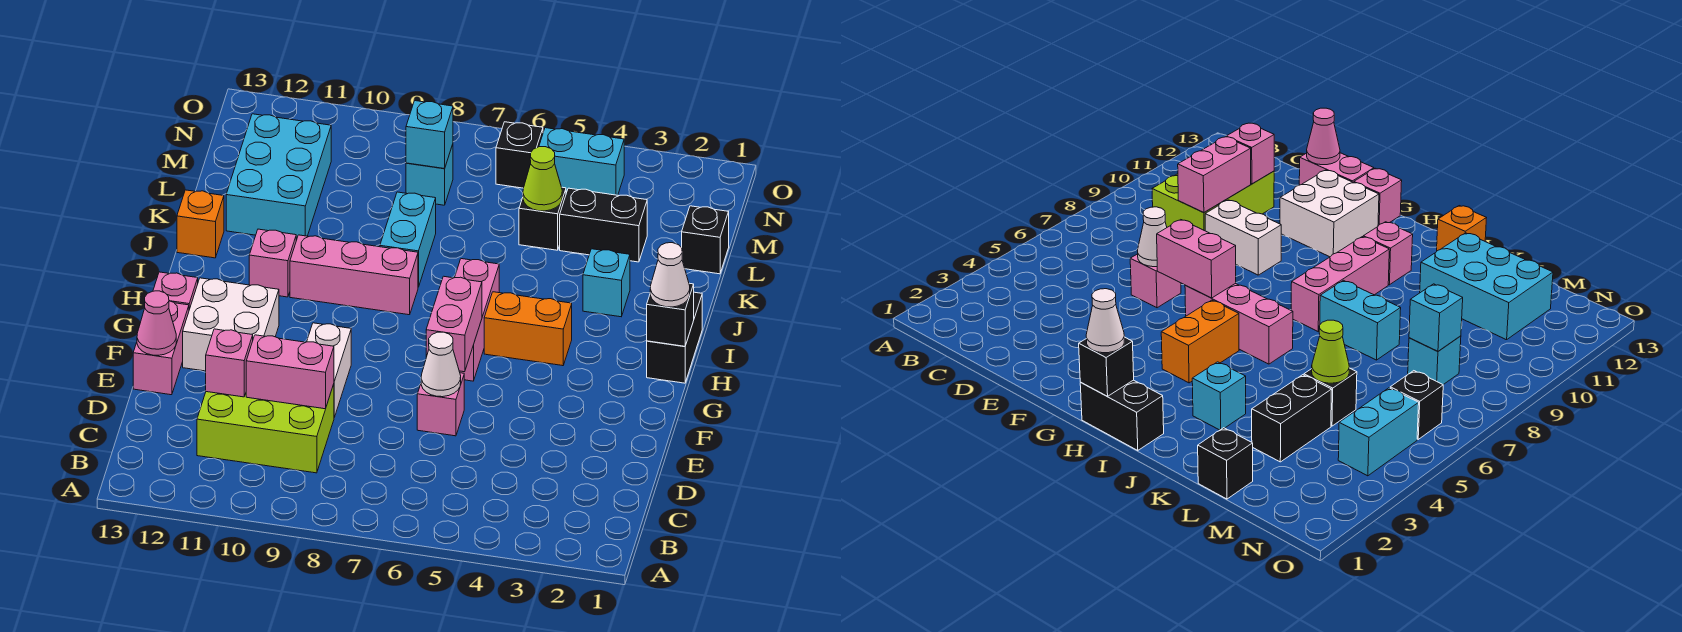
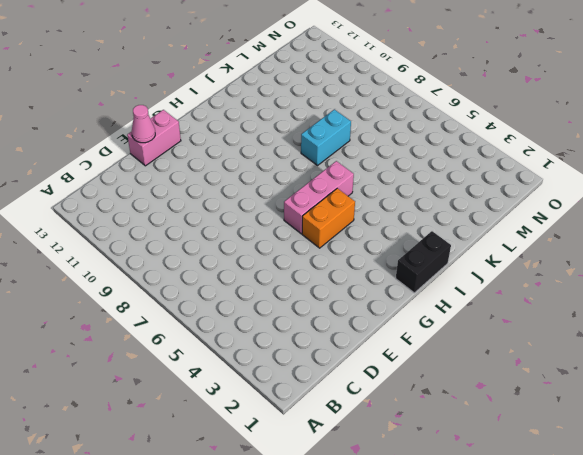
orange 1x2 brick [302,188,355,248] -> orange 1x2 brick turned to [484,292,572,366]
none -> lime 2x3 brick [197,384,334,473]
none -> pink 1x1 brick [417,373,464,436]
none -> white 1x2 brick [307,323,351,417]
none -> white 2x2 brick [183,278,279,371]

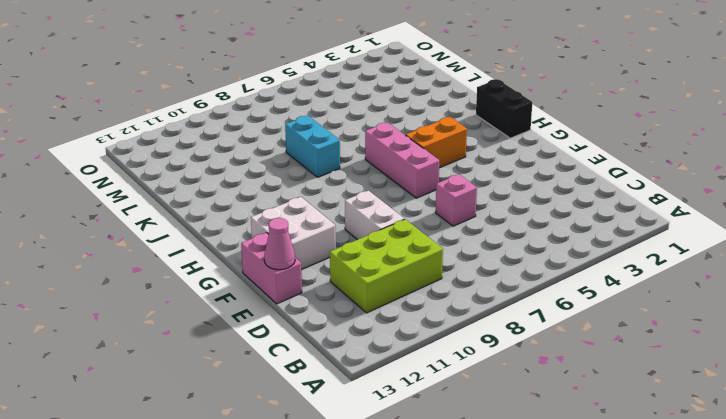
none -> pink 1x1 brick [153,272,198,309]
none -> pink 1x3 brick [290,235,418,315]
none -> pink 1x1 brick [249,229,296,297]
none -> cyan 1x1 brick [583,249,630,317]

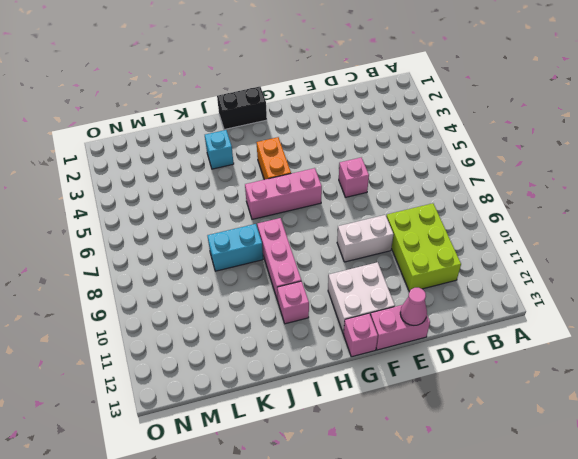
none -> orange 1x1 brick [177,190,224,258]
none -> cyan 2x3 brick [226,114,331,240]
none -> black 1x1 brick [682,206,729,274]
none -> black 1x2 brick [560,188,647,262]

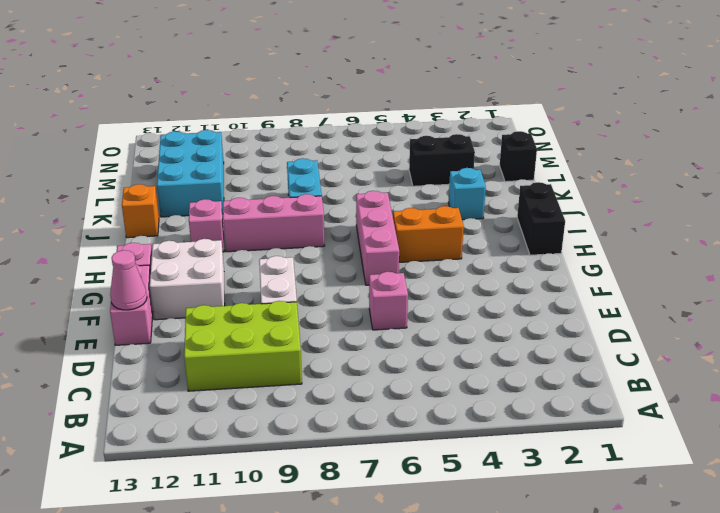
none -> black 1x1 brick [519,187,566,250]
none -> cyan 1x1 brick [406,144,453,205]
none -> cyan 1x2 brick [539,128,624,195]
none -> black 1x1 brick [496,122,543,188]

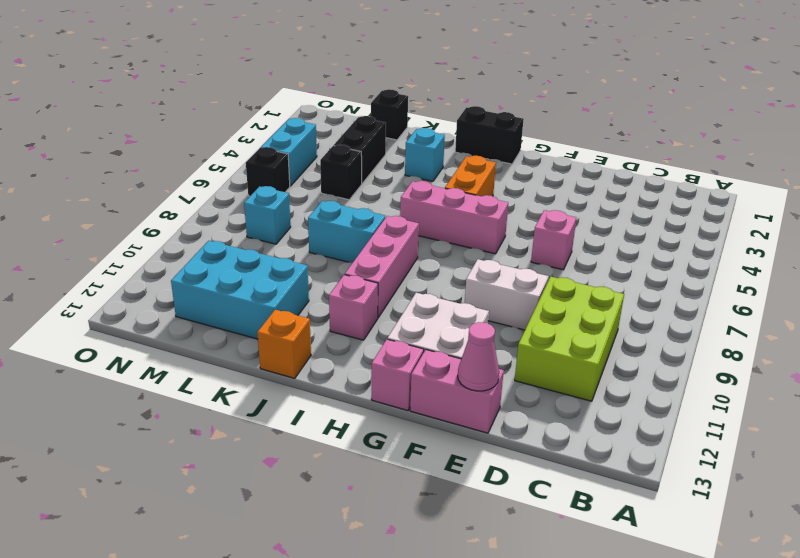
none -> pink 1x2 brick [246,335,334,409]
none -> pink 1x1 brick [206,329,253,397]
none -> white 1x1 cone [421,332,461,397]
none -> pink 1x2 brick [426,276,482,372]

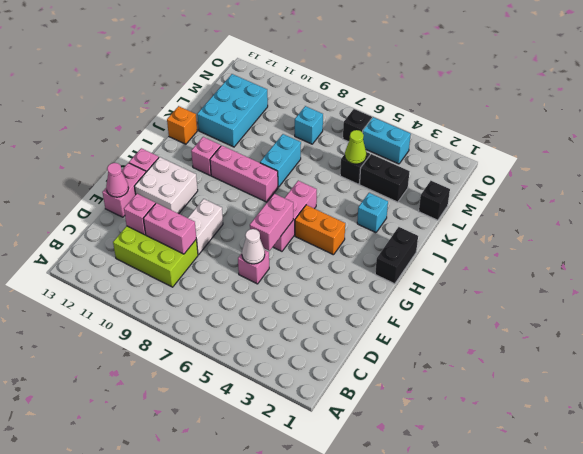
none -> black 1x1 brick [647,283,694,346]
none -> cyan 1x1 brick [406,101,453,169]
none -> white 1x1 cone [650,243,690,307]

